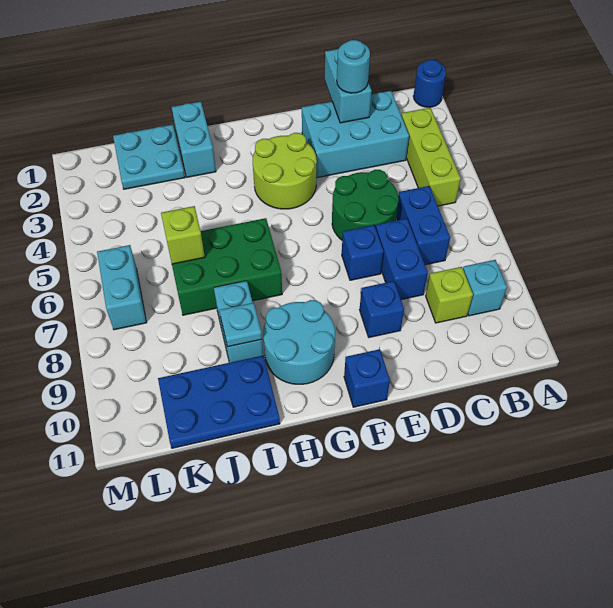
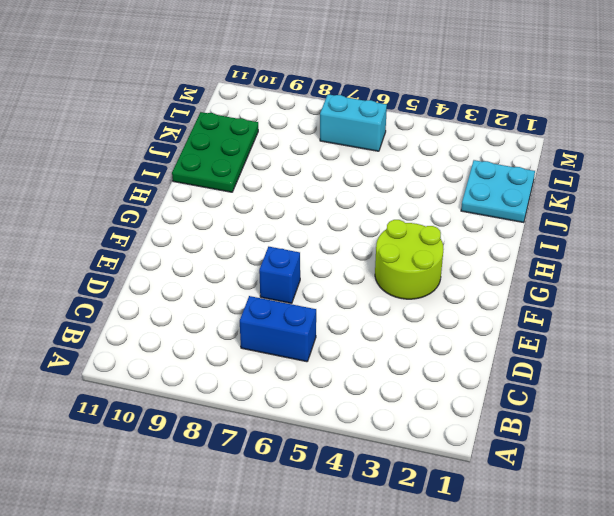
green 2x3 plate [172,112,258,192] -> blue 2x3 plate [158,355,280,448]
none -> blue 1x1 round brick [413,60,446,107]
none -> lime 1x3 brick [401,108,461,206]
none -> cyan 1x1 brick [463,260,507,316]

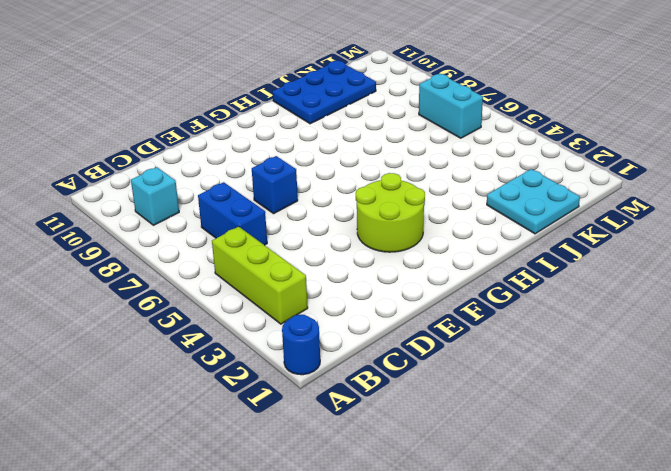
none -> cyan 2x3 brick [302,91,409,178]
none -> lime 1x1 brick [426,267,473,323]
none -> green 2x2 round brick [332,170,399,240]

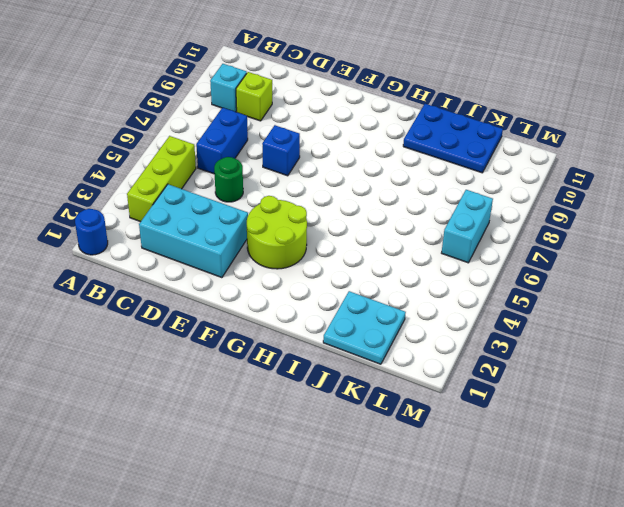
green 1x1 round brick [214,157,243,202] -> green 2x2 round brick [332,170,399,240]
none -> blue 1x2 brick [376,219,428,300]
none -> blue 1x1 brick [359,281,404,338]
none -> blue 1x1 brick [344,349,390,407]

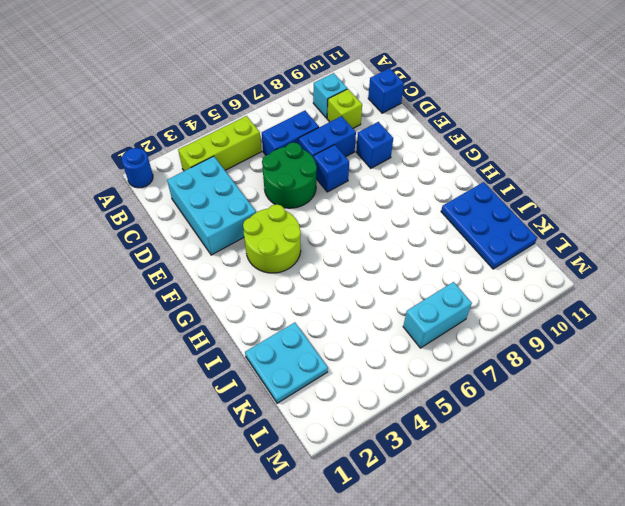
blue 1x1 brick [368,68,404,113] -> blue 1x1 brick moved to [344,349,390,407]
none -> cyan 2x2 round brick [263,300,335,384]
none -> green 2x3 brick [172,218,282,315]
none -> cyan 1x2 brick [172,102,216,177]

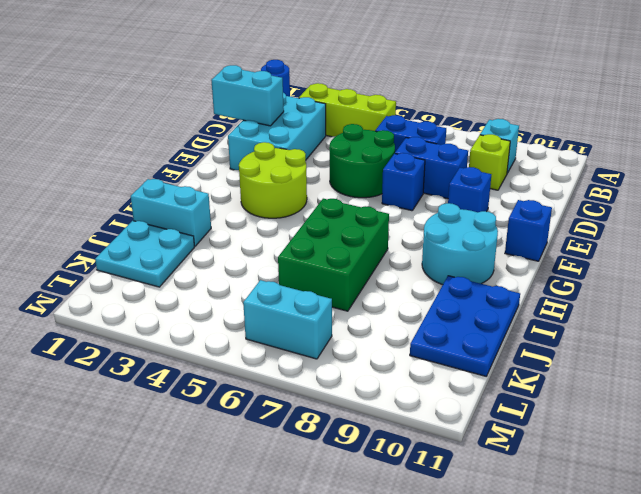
none -> cyan 1x2 brick [214,281,263,362]
none -> cyan 1x1 plate [220,303,262,347]
none -> lime 1x1 brick [161,206,205,264]

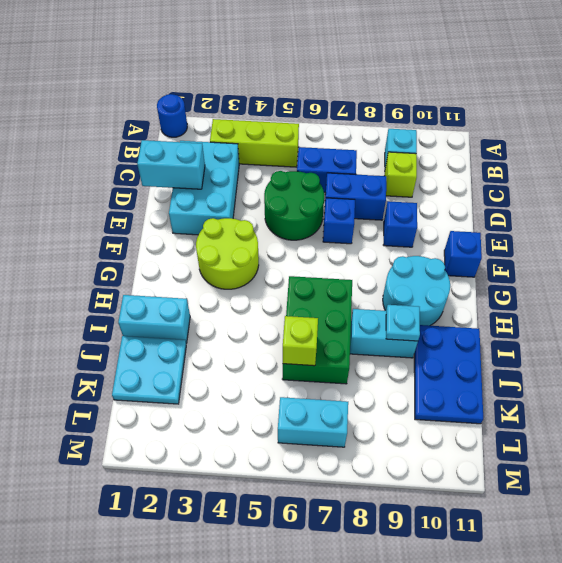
none -> cyan 1x1 round brick [337,40,370,93]

